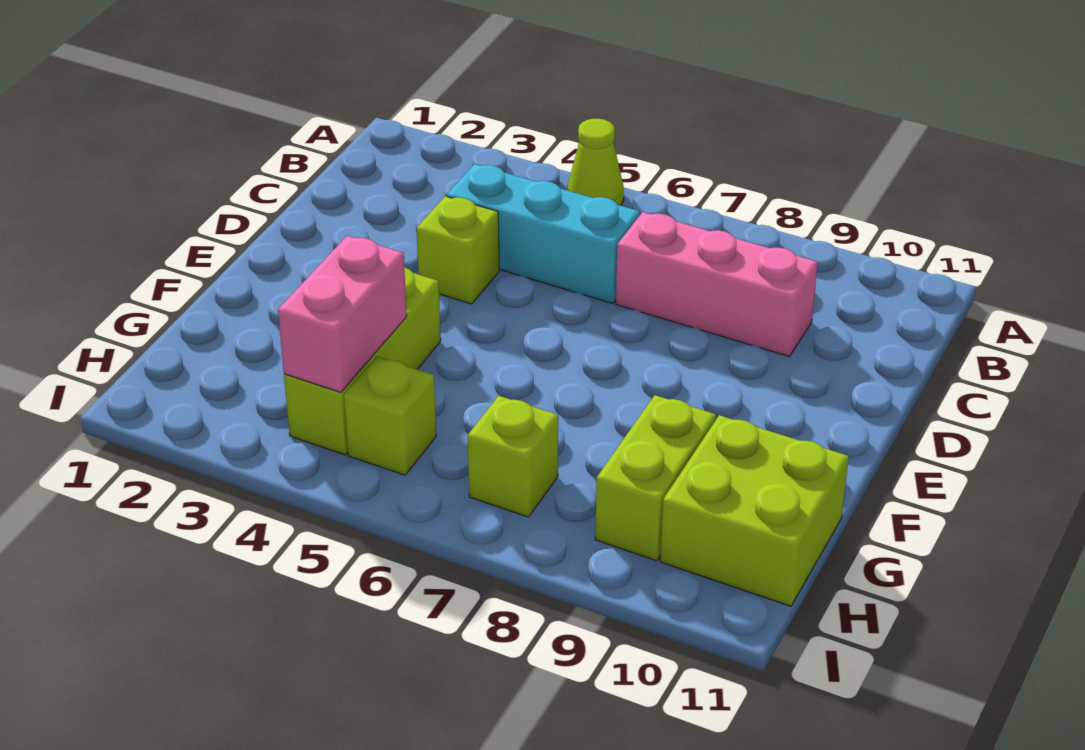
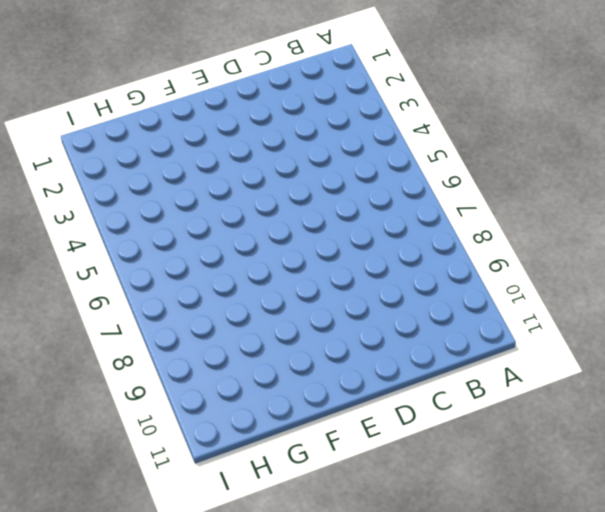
none -> lime 1x1 cone [567,119,624,206]
none -> cyan 1x3 brick [447,164,640,304]

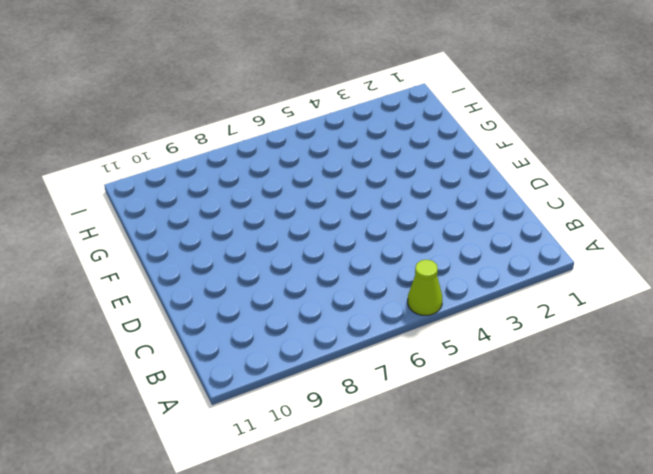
none -> cyan 1x3 brick [447,164,640,304]
none -> pink 1x3 brick [616,212,818,357]

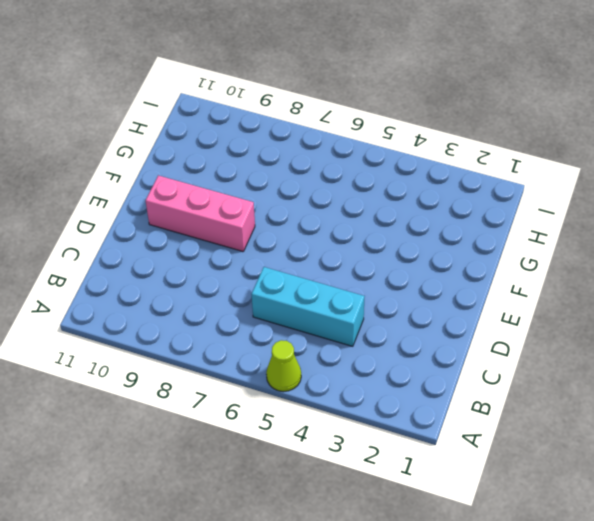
pink 1x3 brick [146,175,255,251] -> pink 1x3 brick moved to [616,212,818,357]
none -> lime 1x1 brick [417,196,499,304]
none -> lime 1x3 brick [284,267,441,455]

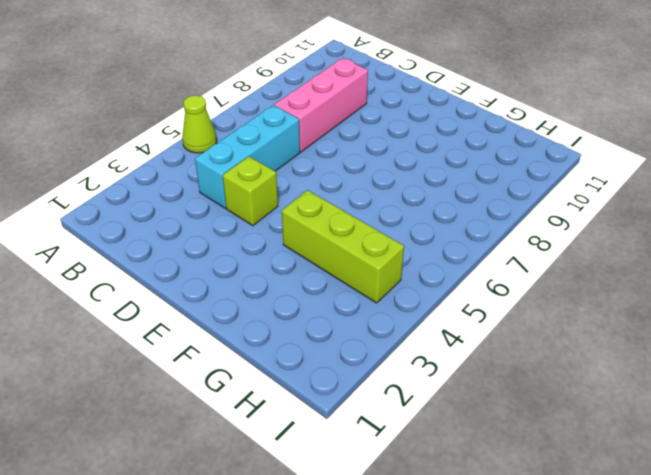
none -> lime 1x2 brick [595,395,716,561]
none -> lime 2x2 brick [660,415,849,606]

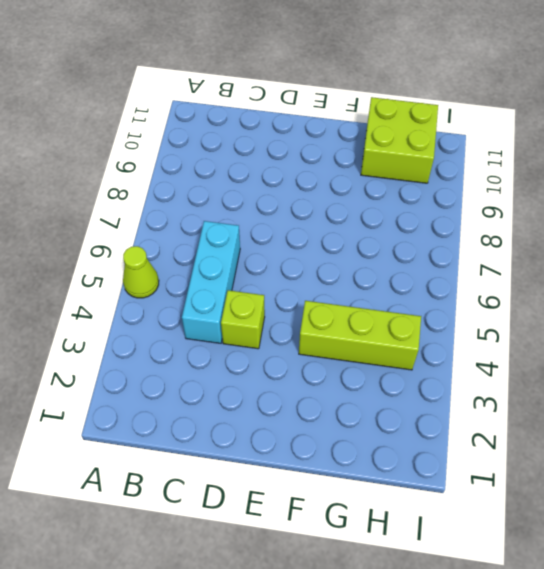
none -> pink 1x3 brick [616,212,818,357]
none -> lime 1x2 brick [595,395,716,561]

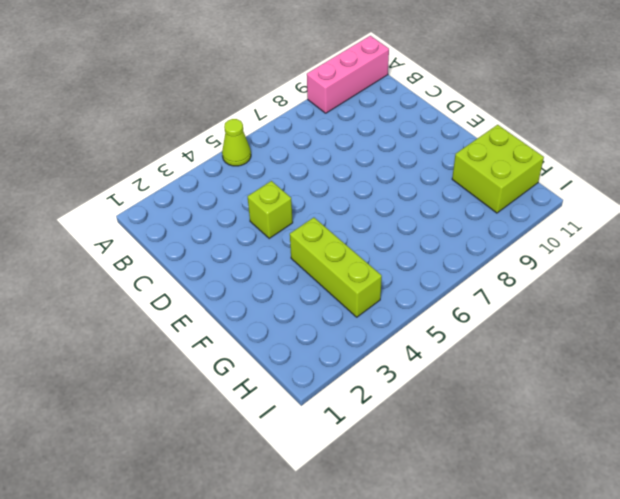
pink 1x3 brick [307,36,389,113] -> pink 1x3 brick moved to [616,212,818,357]
none -> cyan 1x3 brick [447,164,640,304]
none -> lime 1x2 brick [595,395,716,561]

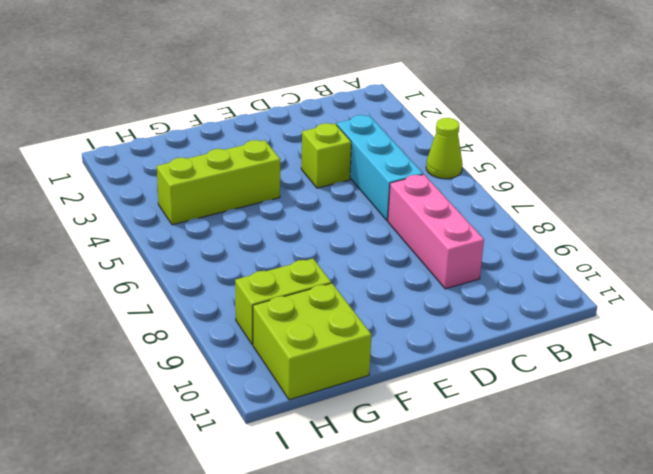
none -> lime 1x1 brick [344,357,436,475]
none -> lime 1x1 brick [468,396,558,517]

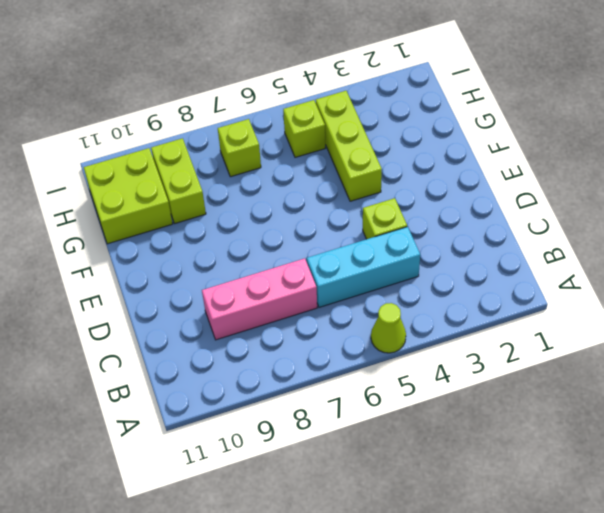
none -> pink 1x2 brick [278,236,407,392]

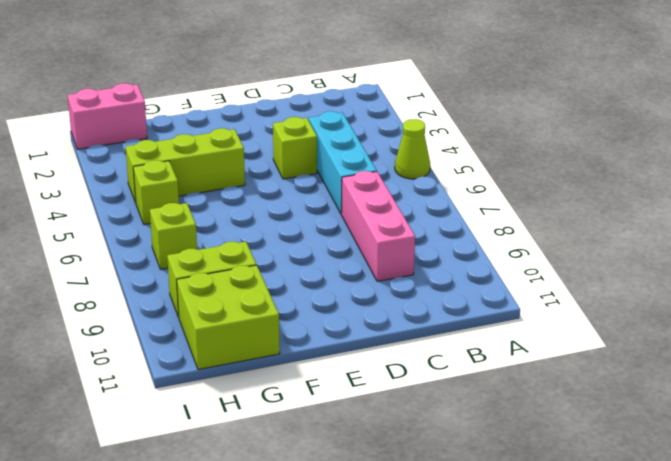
pink 1x2 brick [68,83,147,149] -> pink 1x2 brick moved to [278,236,407,392]

